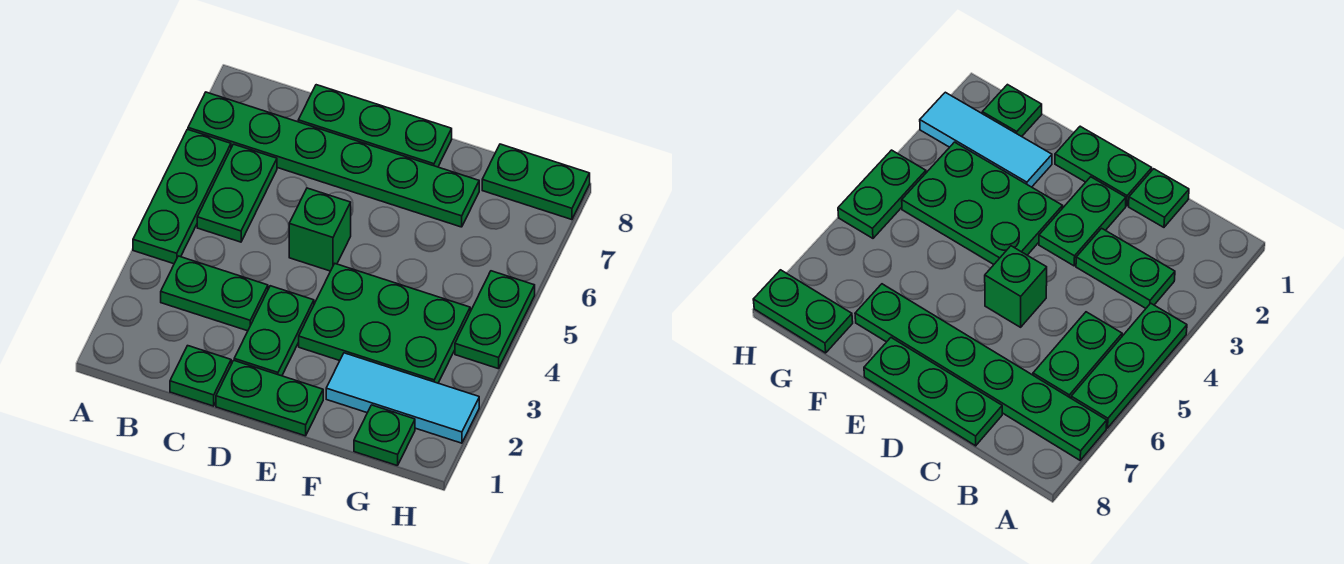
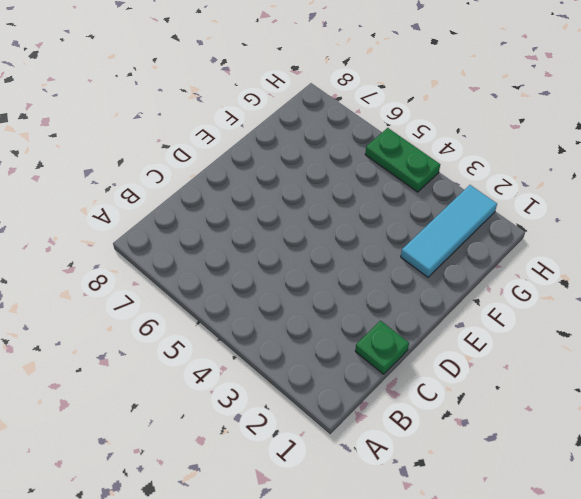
none -> green 1x3 plate [133,129,231,264]
none -> green 1x6 plate [188,92,479,227]
none -> green 1x2 plate [161,256,268,331]

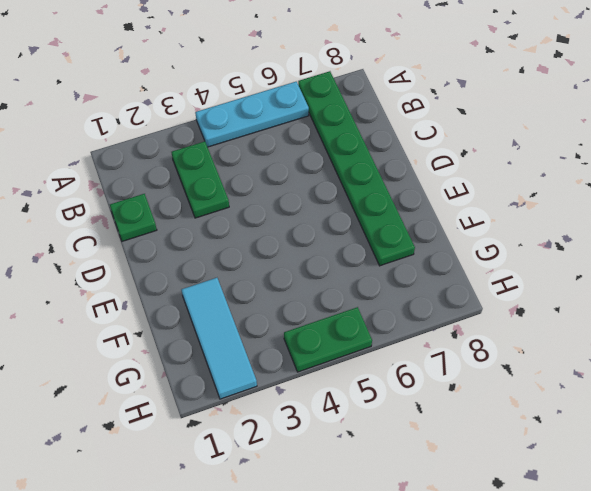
cyan 1x3 plate [195,82,309,147] -> green 1x3 plate [133,129,231,264]
none -> green 1x2 plate [197,144,277,242]
none -> green 1x3 plate [298,85,452,167]
none -> green 1x2 plate [216,360,323,436]

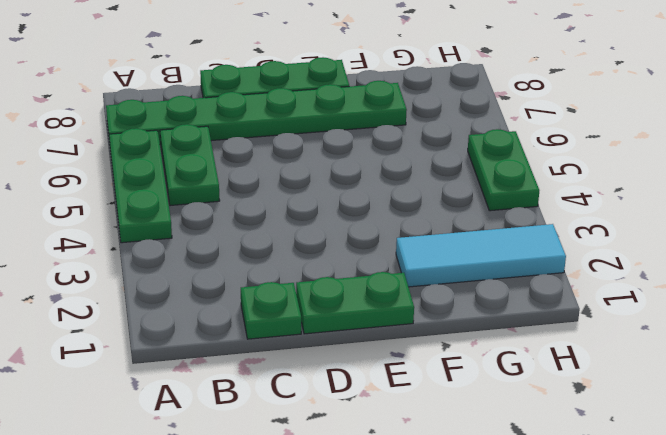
none -> green 1x2 plate [161,256,268,331]
none -> green 1x2 plate [234,286,314,376]
none -> green 1x1 brick [289,188,351,271]

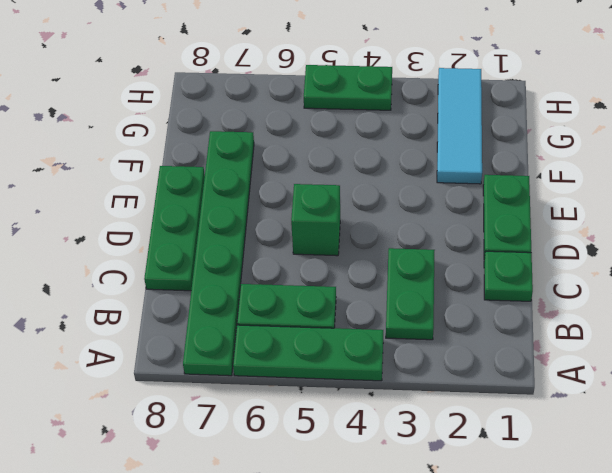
none -> green 1x2 plate [234,286,314,376]
none -> green 2x3 plate [299,264,470,383]
none -> green 1x1 plate [354,405,415,466]

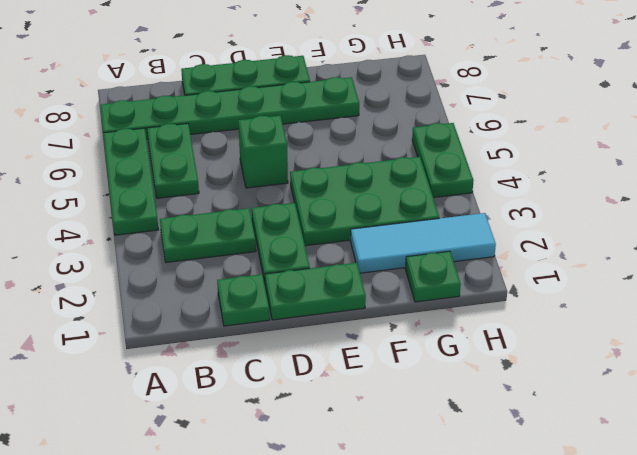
none -> green 1x2 plate [482,144,590,220]

